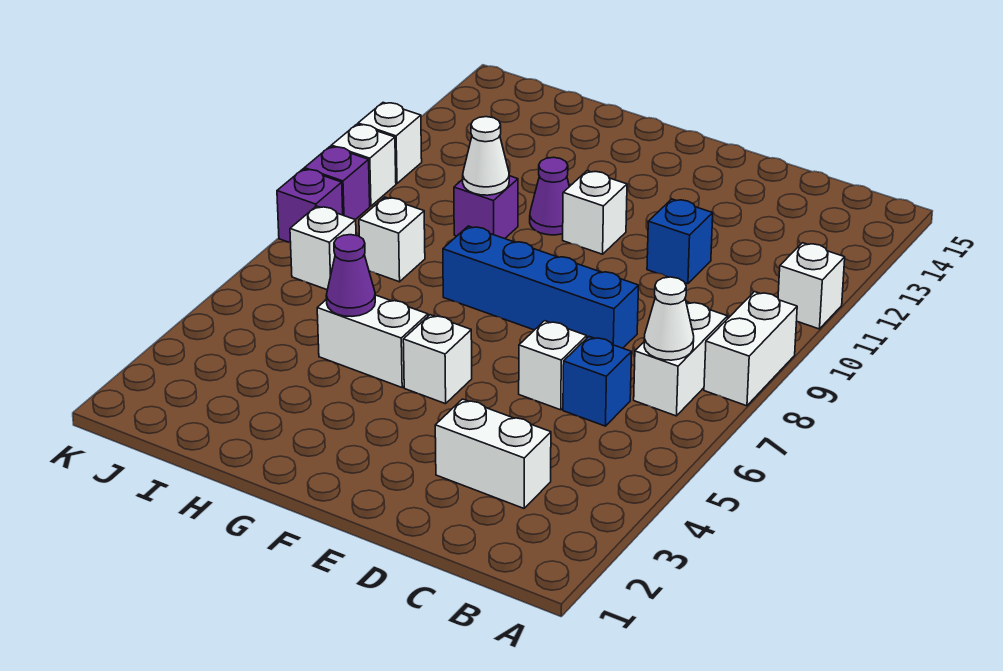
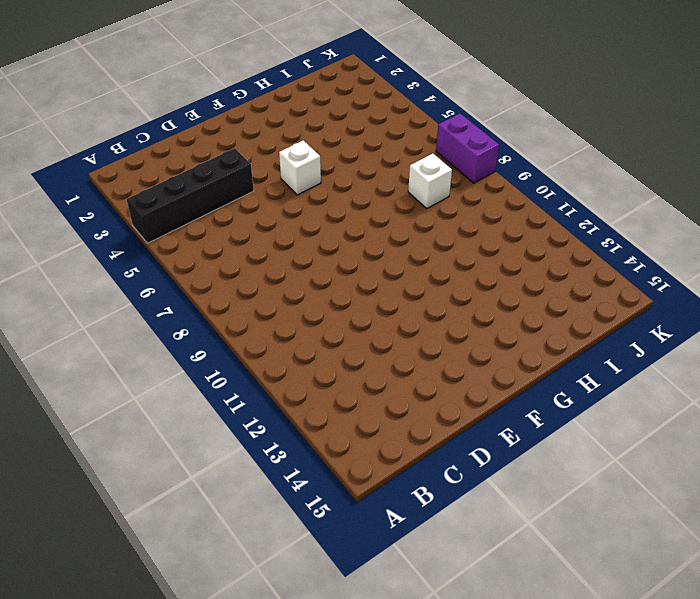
black 1x4 brick [127,148,254,243] -> none
purple 1x2 brick [436,113,499,183] -> purple 1x1 brick [277,169,343,243]
none -> white 1x2 brick [704,292,797,406]
none -> white 1x1 brick [778,243,845,329]
none -> white 1x2 brick [634,302,728,416]

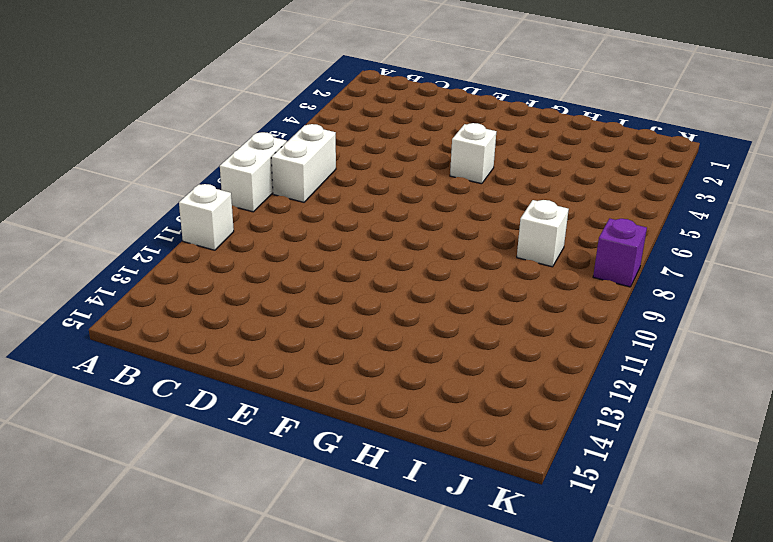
none -> white 1x2 brick [435,399,551,508]
none -> blue 1x1 brick [563,337,632,426]
none -> white 1x1 brick [519,321,587,410]

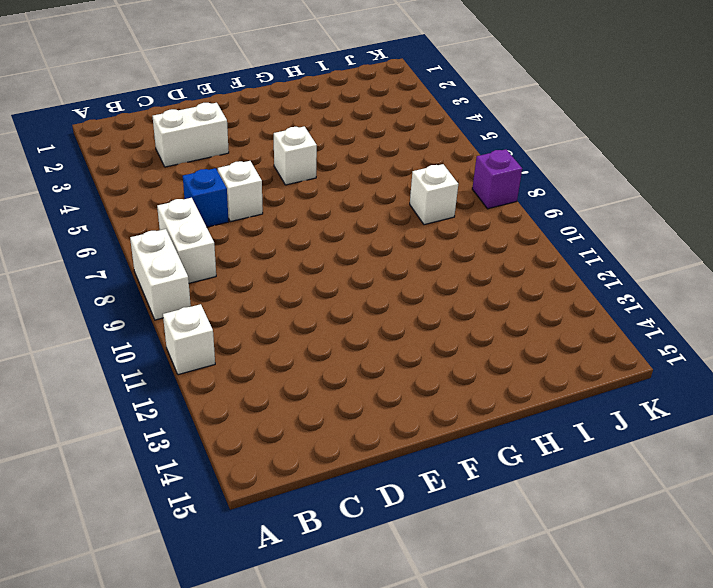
none -> blue 1x4 brick [443,226,638,348]
none -> blue 1x1 brick [647,199,713,284]
none -> white 1x1 brick [563,171,627,254]

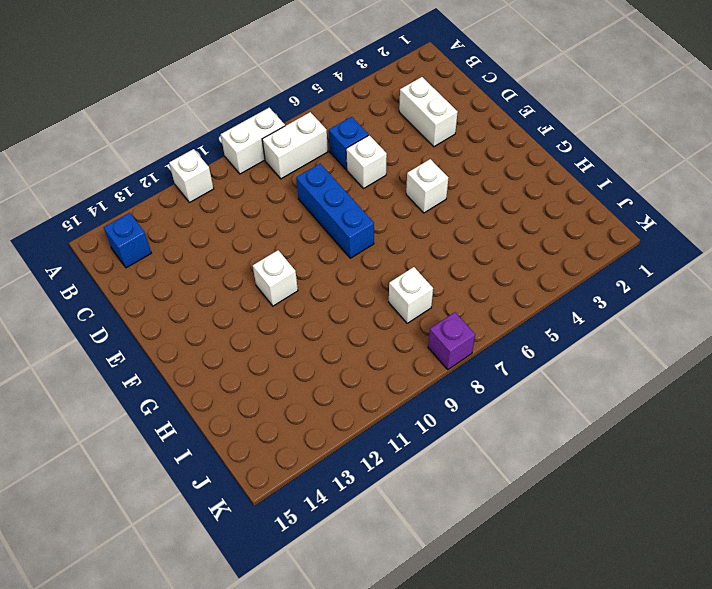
blue 1x1 brick [104,213,151,268] -> blue 1x1 brick moved to [647,199,713,284]
blue 1x3 brick [296,164,374,258] -> blue 1x4 brick [443,226,638,348]
none -> white 1x2 brick [317,295,428,387]
none -> purple 1x1 cone [530,157,569,235]
none -> purple 1x1 brick [454,176,518,239]

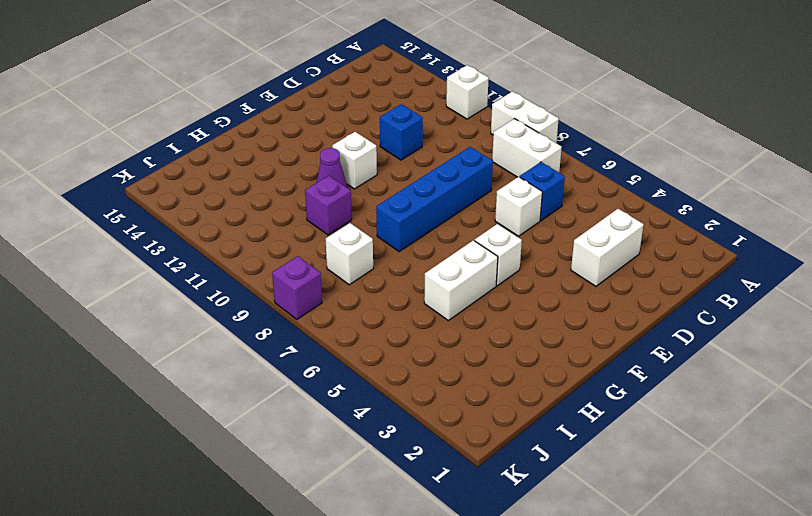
none -> white 1x1 brick [290,206,356,290]
none -> purple 1x1 brick [304,146,370,220]
none -> white 1x1 brick [331,124,396,206]

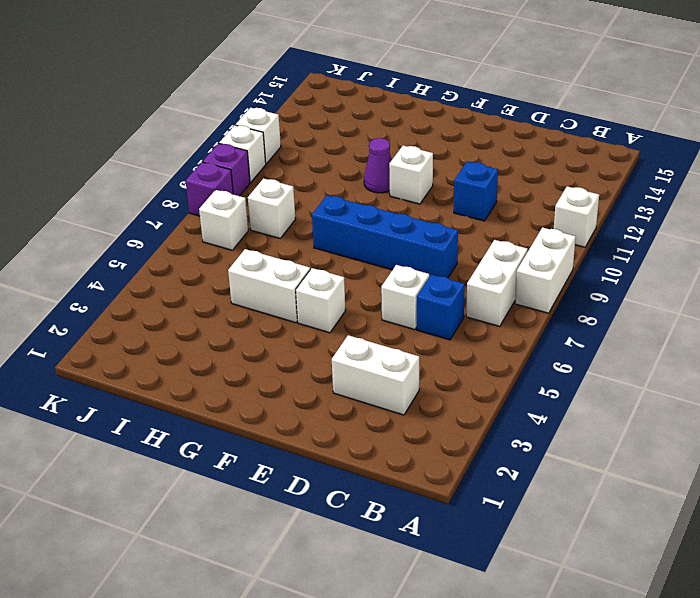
none -> purple 1x1 brick [454,176,518,239]
none -> white 1x1 cone [644,277,694,360]
none -> purple 1x1 cone [326,235,375,316]

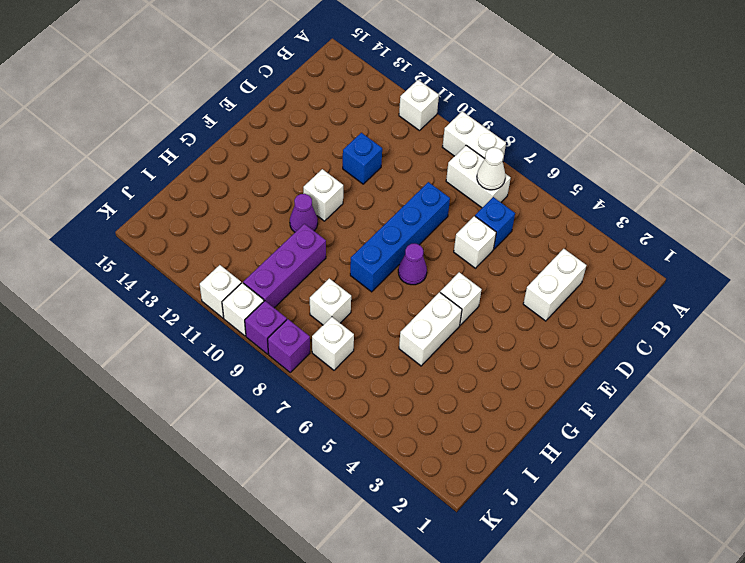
purple 1x1 cone [398,244,427,285] -> purple 1x1 cone moved to [326,235,375,316]
purple 1x3 brick [243,224,326,308] -> purple 1x1 brick [454,176,518,239]
none -> white 1x1 cone [463,117,509,195]

